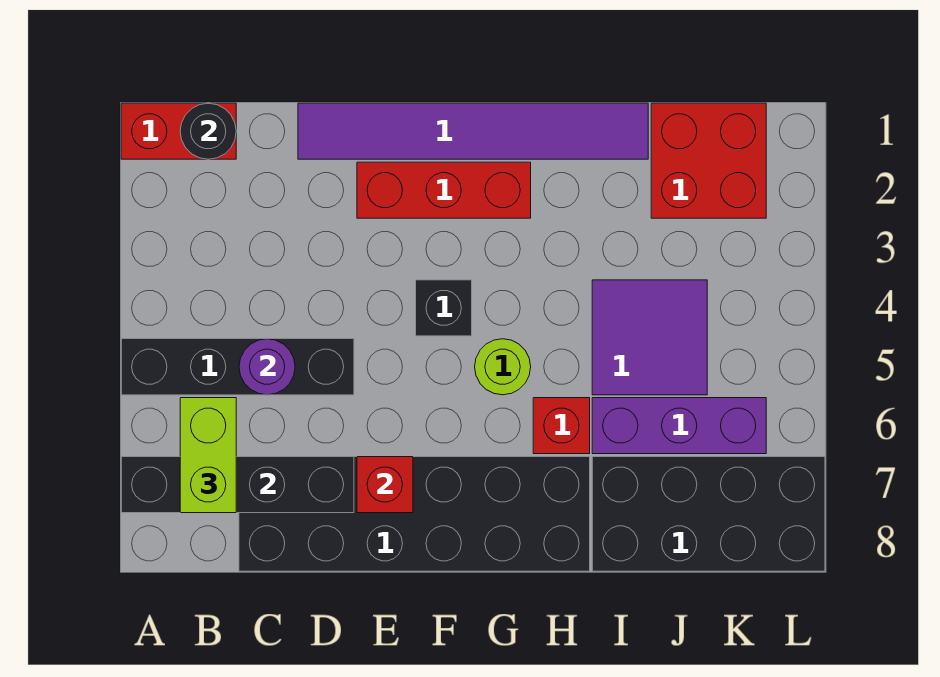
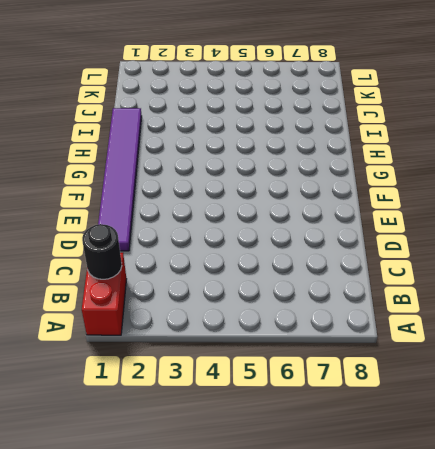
none -> black 1x4 brick [121,339,354,395]
none -> black 2x6 brick [239,457,590,571]
none -> red 1x3 brick [357,162,531,218]

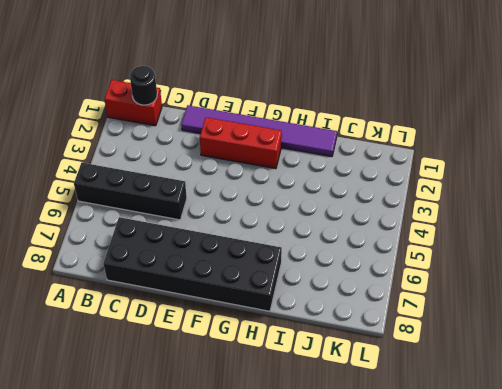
none -> black 1x1 brick [416,280,472,336]
none -> lime 1x1 round brick [475,339,531,395]
none -> red 1x1 brick [533,398,590,454]

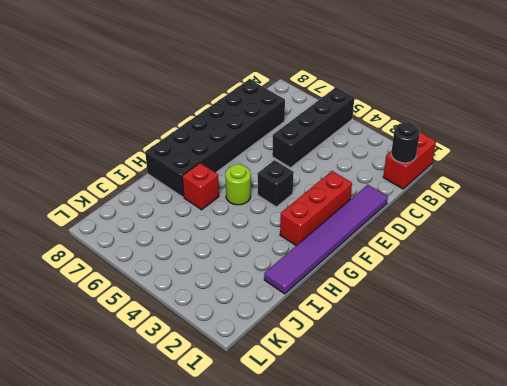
none -> purple 2x2 tile [592,280,707,395]
none -> purple 1x3 brick [592,398,766,454]
none -> black 2x4 brick [592,457,825,571]

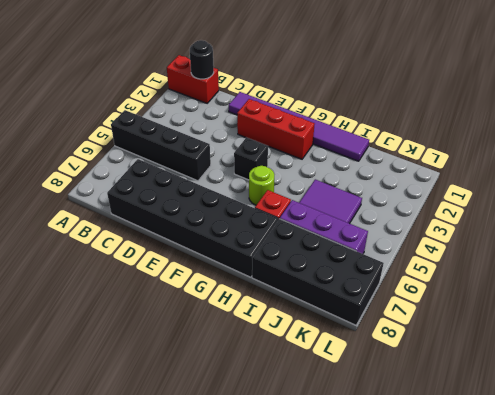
none -> red 2x2 brick [651,103,766,218]
none -> black 1x4 brick [121,457,354,513]
none -> purple 1x1 round brick [239,339,295,395]

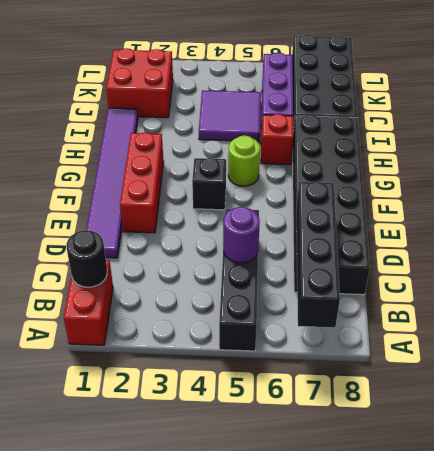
none -> red 1x1 brick [357,457,413,513]
none -> lime 1x2 brick [180,398,236,513]

